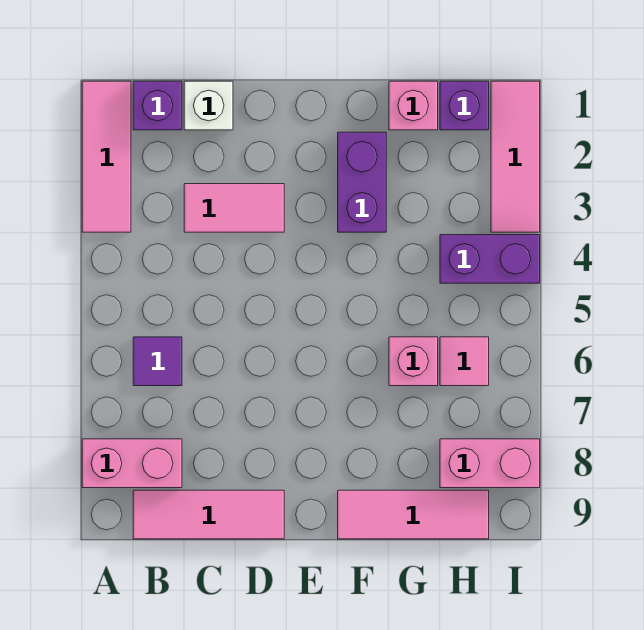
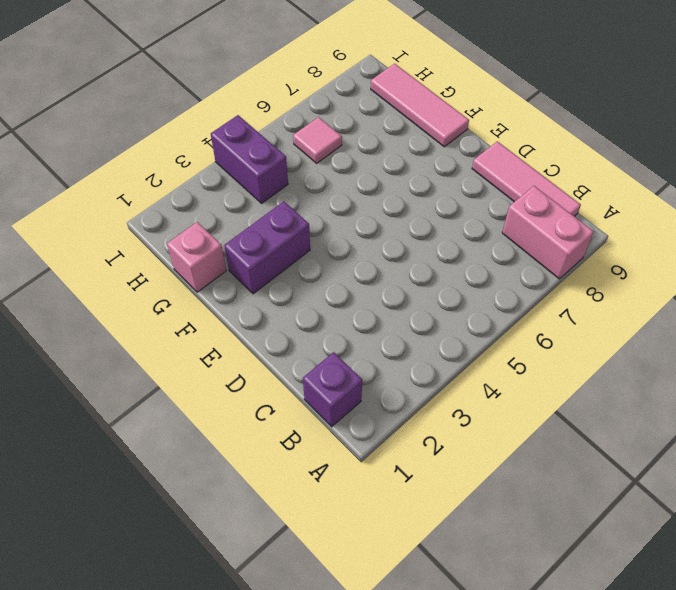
none -> pink 1x3 tile [82,81,131,232]
none -> purple 1x1 tile [133,337,182,386]
none -> white 1x1 brick [184,81,233,130]

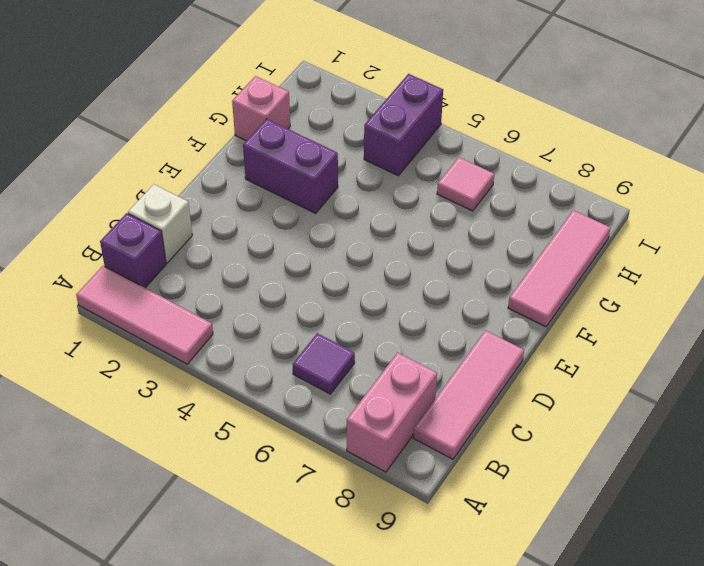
none -> pink 1x2 tile [184,184,284,232]
none -> pink 1x1 brick [389,337,438,386]
none -> purple 1x1 brick [440,81,489,130]

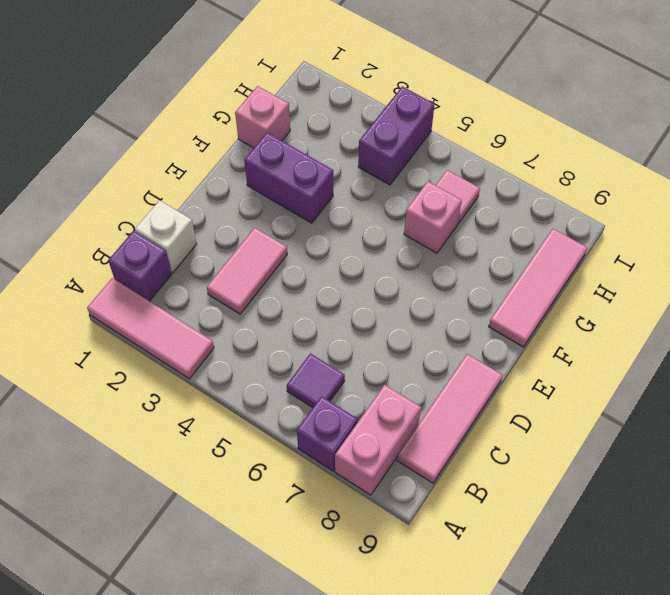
purple 1x1 brick [297,396,358,471] -> purple 1x1 brick moved to [440,81,489,130]
none -> pink 1x2 brick [440,439,540,488]
none -> pink 1x3 tile [491,81,540,232]

